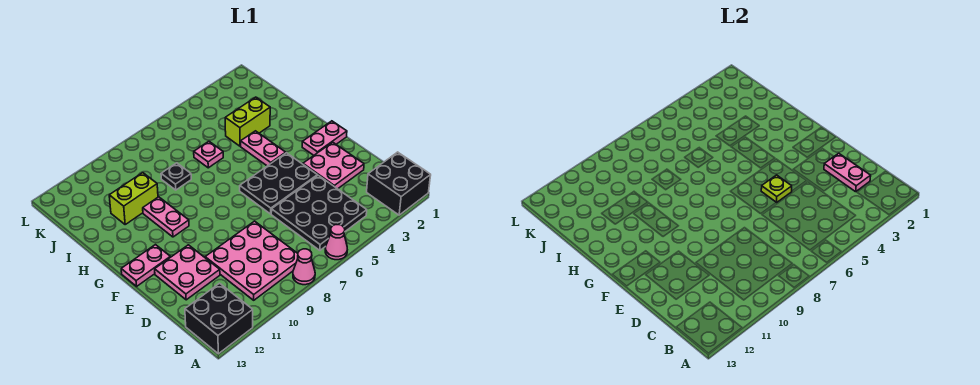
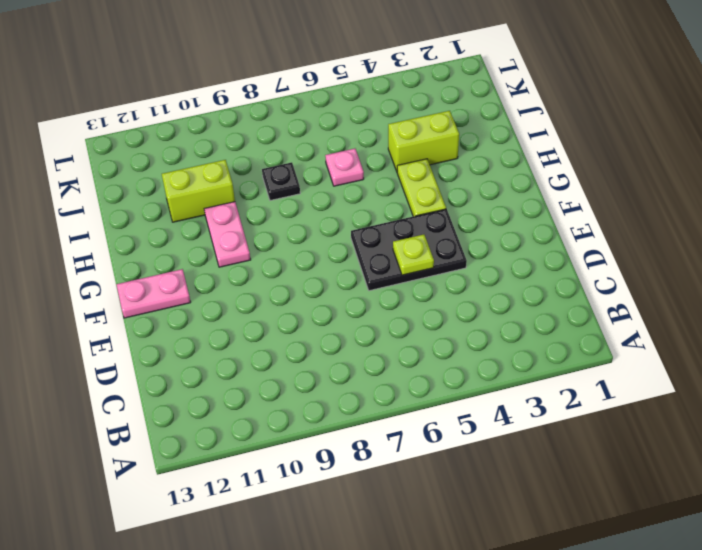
lime 1x2 plate [397,159,446,216] -> pink 1x2 plate [241,131,286,166]
none -> black 2x2 brick [367,152,431,215]
none -> pink 1x1 cone [325,225,347,260]
none -> pink 1x1 cone [293,249,315,285]

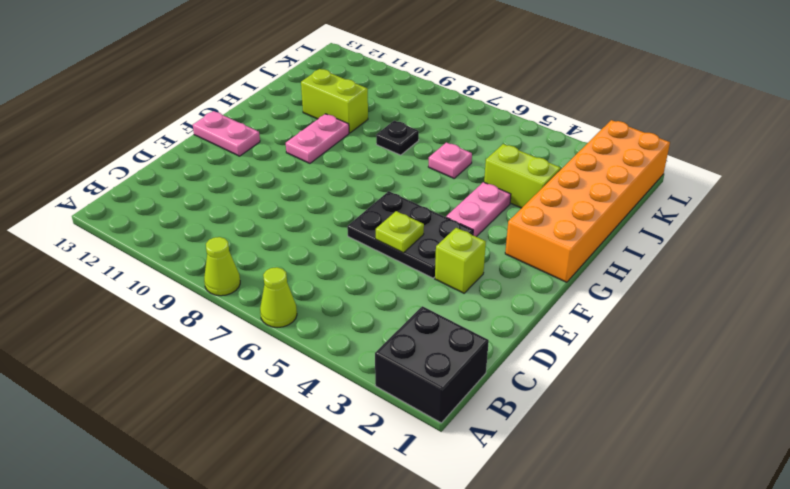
lime 1x1 cone [260,267,297,328] -> pink 1x1 cone [325,225,347,260]
lime 1x1 cone [204,237,240,296] -> pink 1x1 cone [293,249,315,285]
lime 1x1 brick [435,228,486,293] -> pink 2x2 plate [303,142,364,189]
orange 2x6 brick [505,120,670,282] -> none
none -> black 2x2 brick [185,283,253,354]
none -> black 3x3 plate [271,175,367,250]
none -> pink 3x3 plate [205,221,298,300]

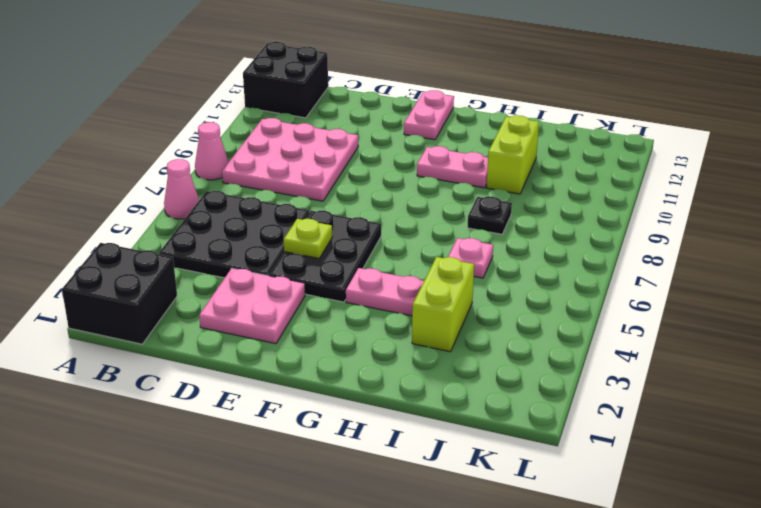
none -> pink 2x2 plate [155,245,220,300]
none -> pink 1x2 plate [302,121,347,155]
none -> pink 1x2 plate [824,153,871,192]

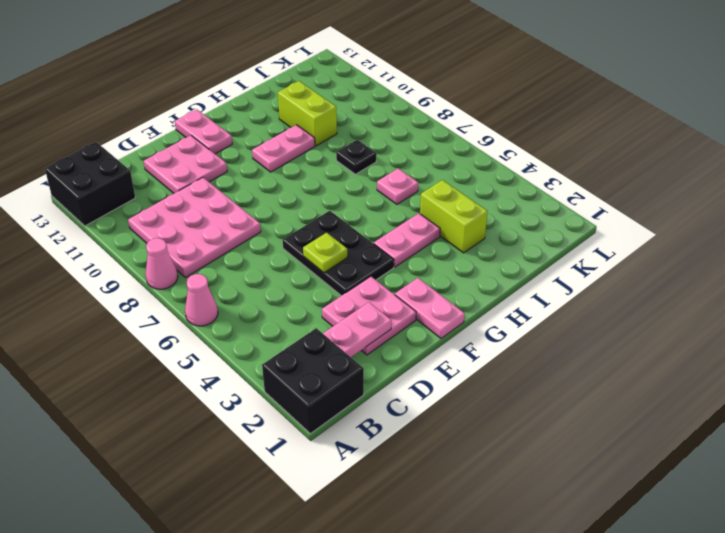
none -> black 3x3 plate [271,175,367,250]

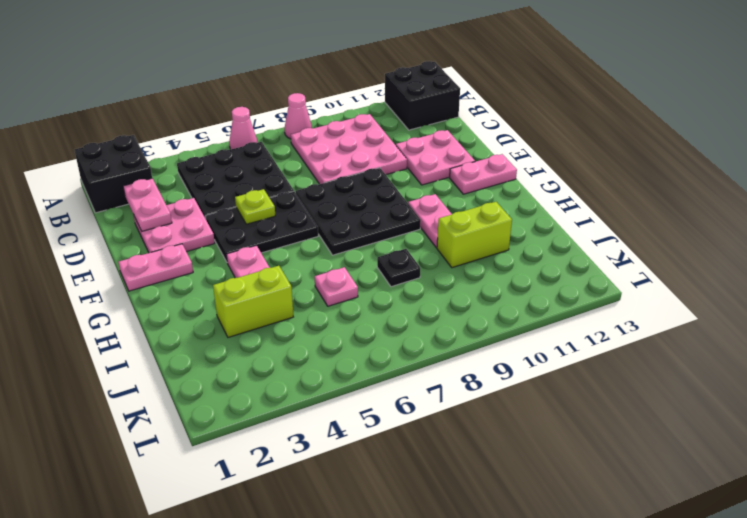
black 3x3 plate [296,168,421,255] -> none

